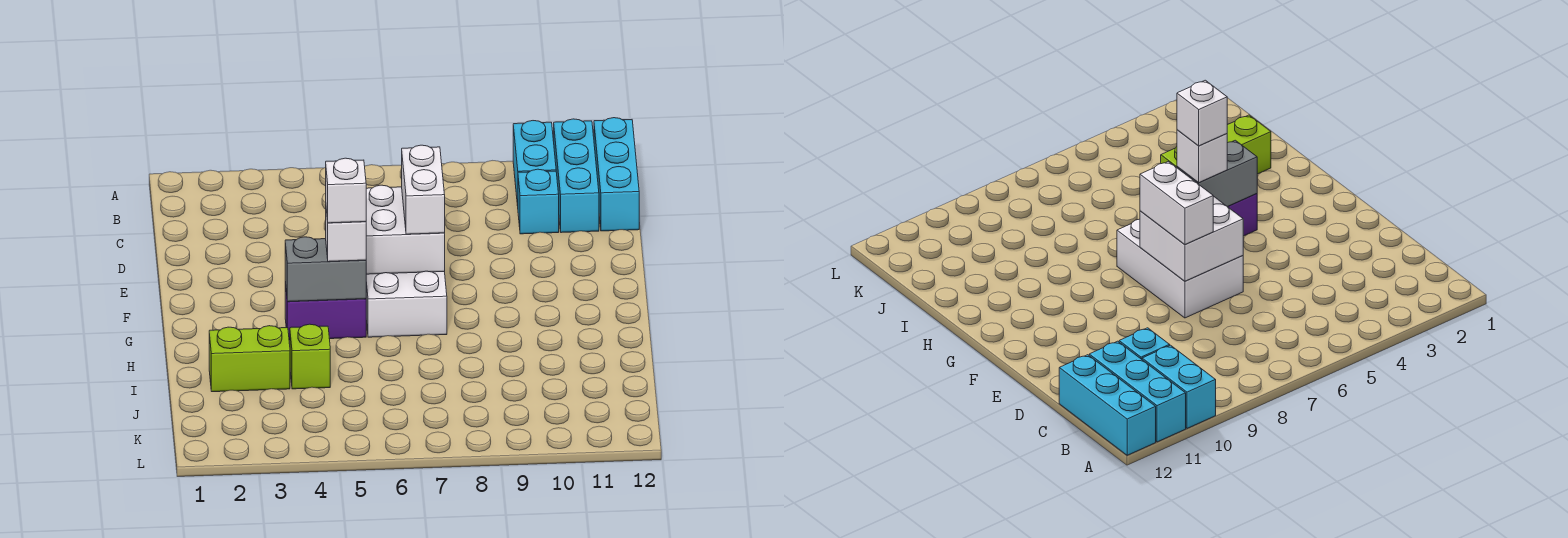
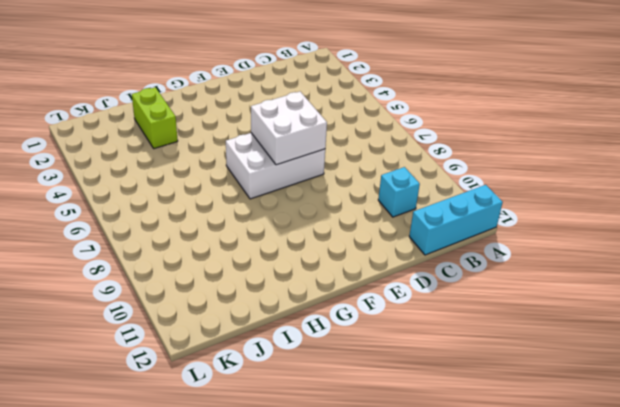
none -> cyan 1x2 brick [513,121,556,206]
none -> cyan 1x3 brick [554,119,599,233]
none -> purple 1x2 brick [285,282,366,340]

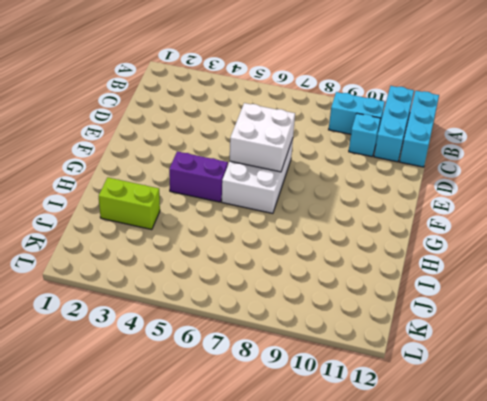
cyan 1x2 brick [329,92,385,134] -> cyan 1x2 brick turned to [513,121,556,206]
none -> lime 1x1 brick [290,324,330,389]
none -> grey 1x2 brick [285,237,366,302]
none -> white 1x2 brick [402,145,445,234]

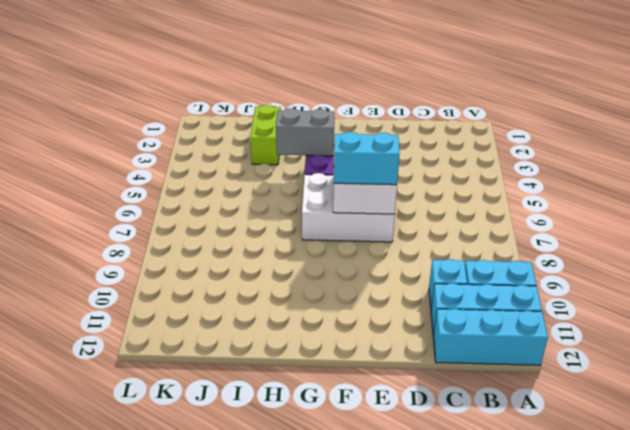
cyan 1x2 brick [334,132,400,185] -> white 1x2 brick [402,145,445,234]
grey 1x2 brick [276,108,334,156] -> grey 1x2 brick turned to [285,237,366,302]
none -> lime 1x1 brick [290,324,330,389]
none -> white 1x1 brick [326,210,366,262]
none -> white 1x1 brick [326,158,366,223]

